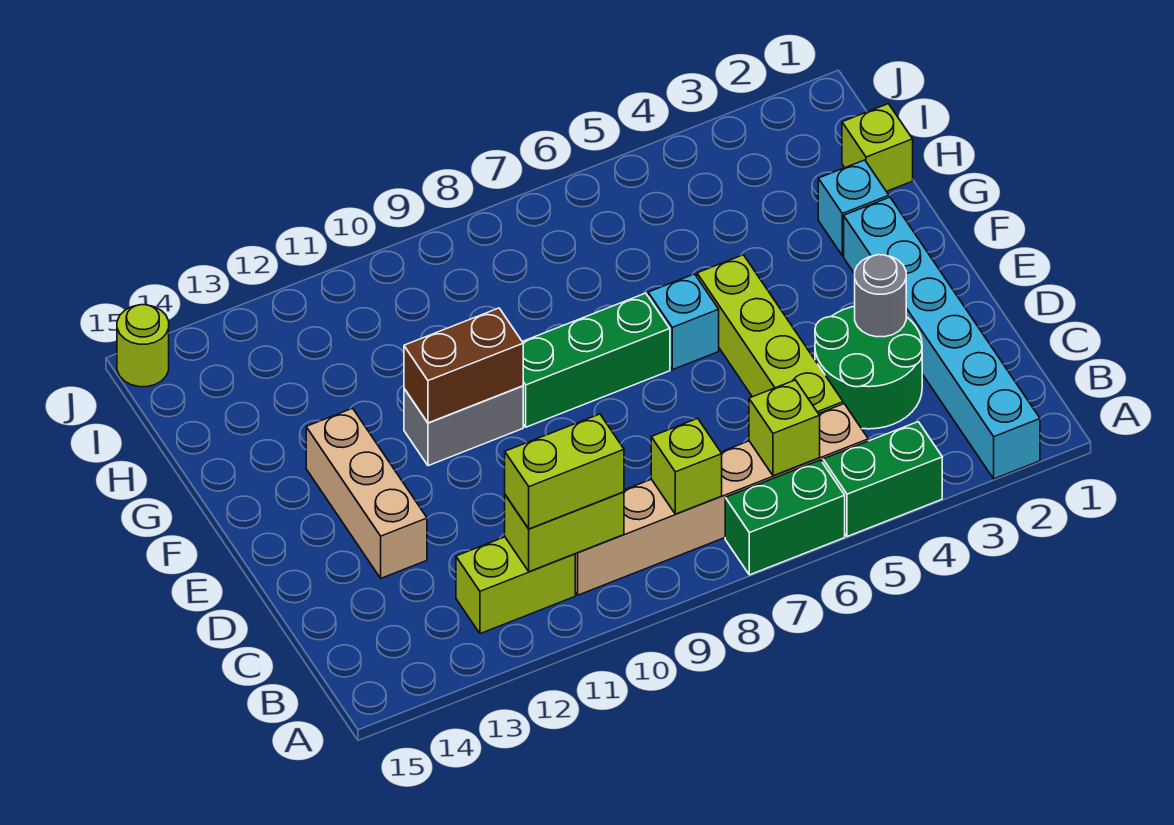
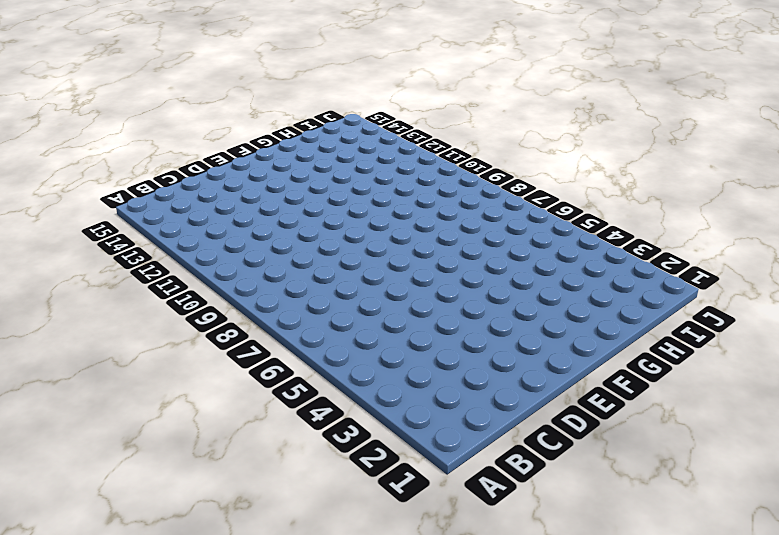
none -> cyan 1x6 brick [844,197,1040,479]
none -> green 1x2 brick [823,422,942,537]
none -> green 1x2 brick [725,460,845,575]

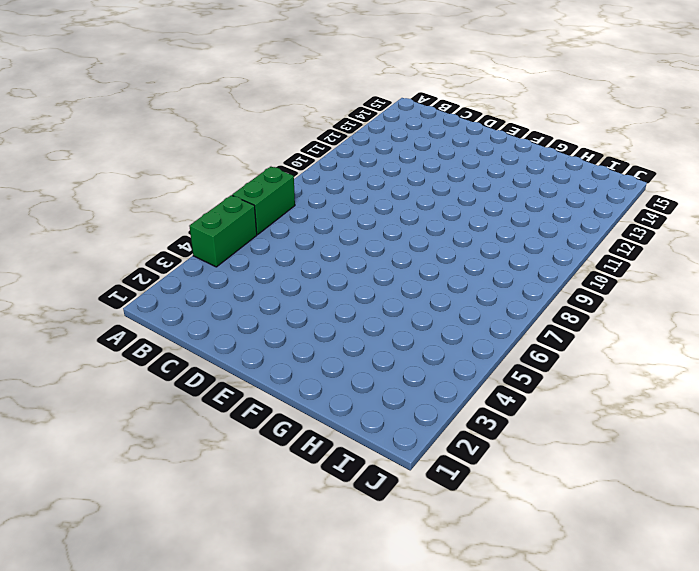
none -> cyan 1x6 brick [844,197,1040,479]
none -> tan 1x6 brick [575,404,868,595]
none -> lime 1x2 brick [456,537,575,634]

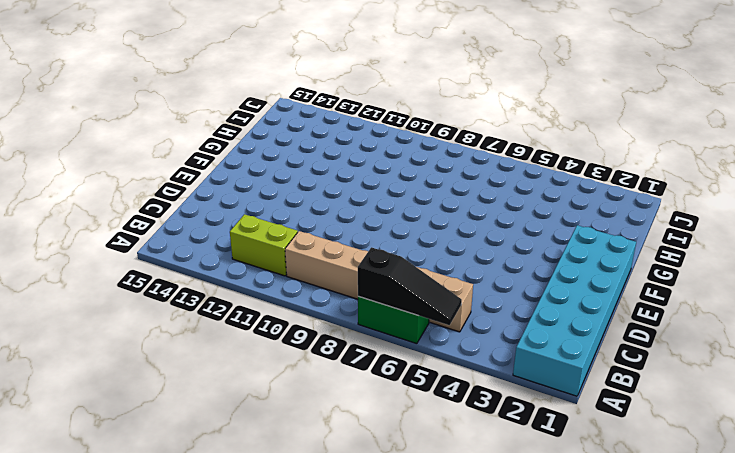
cyan 2x6 brick [513,225,636,396] -> cyan 1x6 brick [844,197,1040,479]
black 1x3 slope [358,247,462,325] -> none
none -> green 1x2 brick [823,422,942,537]
none -> green 2x2 round brick [815,306,922,429]
none -> lime 1x4 brick [697,255,843,414]

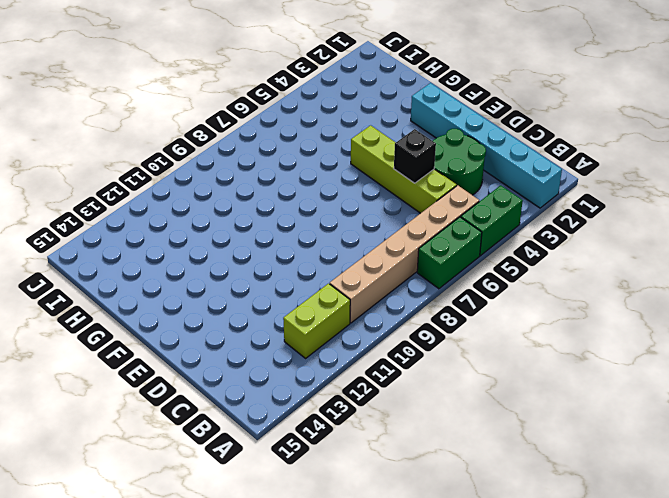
black 1x1 brick [394,129,436,183] -> none
none -> tan 1x3 brick [306,408,427,578]
none -> cyan 1x1 brick [648,274,719,370]
none -> green 1x3 brick [523,293,670,427]

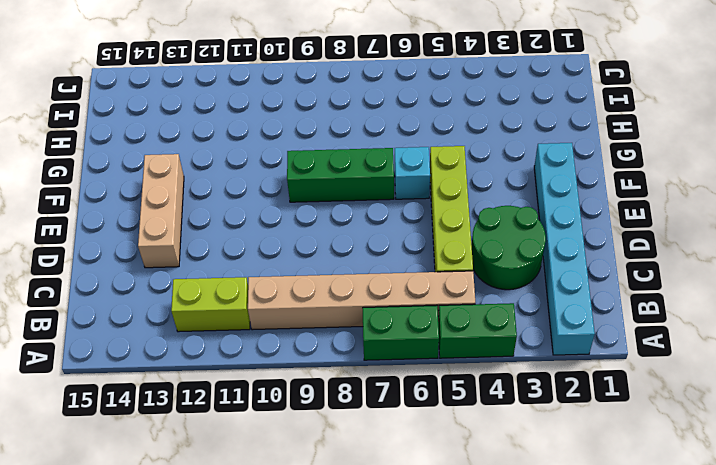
none -> grey 1x2 brick [404,386,523,466]
none -> cyan 1x1 brick [818,160,889,256]
none -> lime 1x1 brick [842,104,913,192]

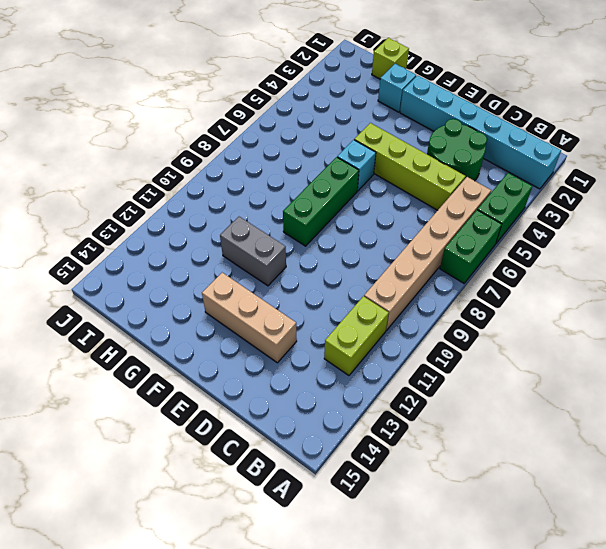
grey 1x2 brick [220,217,286,286] -> grey 1x2 brick turned to [404,386,523,466]
none -> lime 1x1 round brick [117,305,169,387]
none -> lime 1x1 brick [749,380,820,476]
none -> lime 1x1 brick [651,418,722,514]

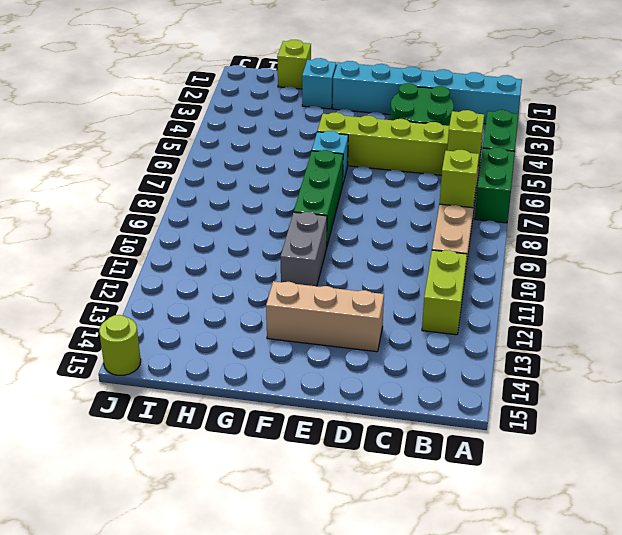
none -> lime 1x2 brick [505,492,624,572]
none -> grey 1x1 round brick [855,255,906,337]
none -> brown 1x2 brick [404,308,523,423]

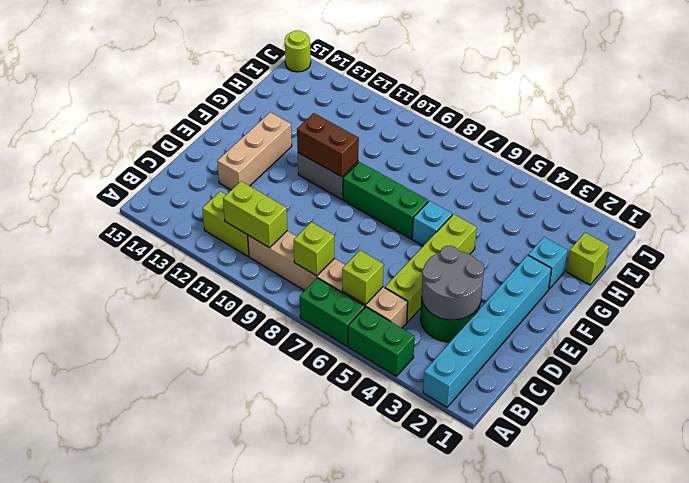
grey 2x2 round brick [422,246,484,320] -> grey 1x1 round brick [855,255,906,337]
none -> lime 1x2 brick [505,414,624,529]

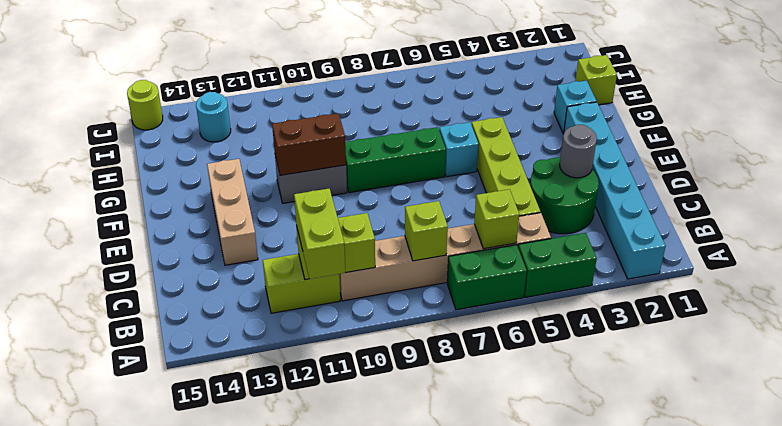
lime 1x2 brick [294,189,345,279] -> lime 1x2 brick turned to [505,414,624,529]
cyan 1x1 round brick [196,92,231,142] -> none

